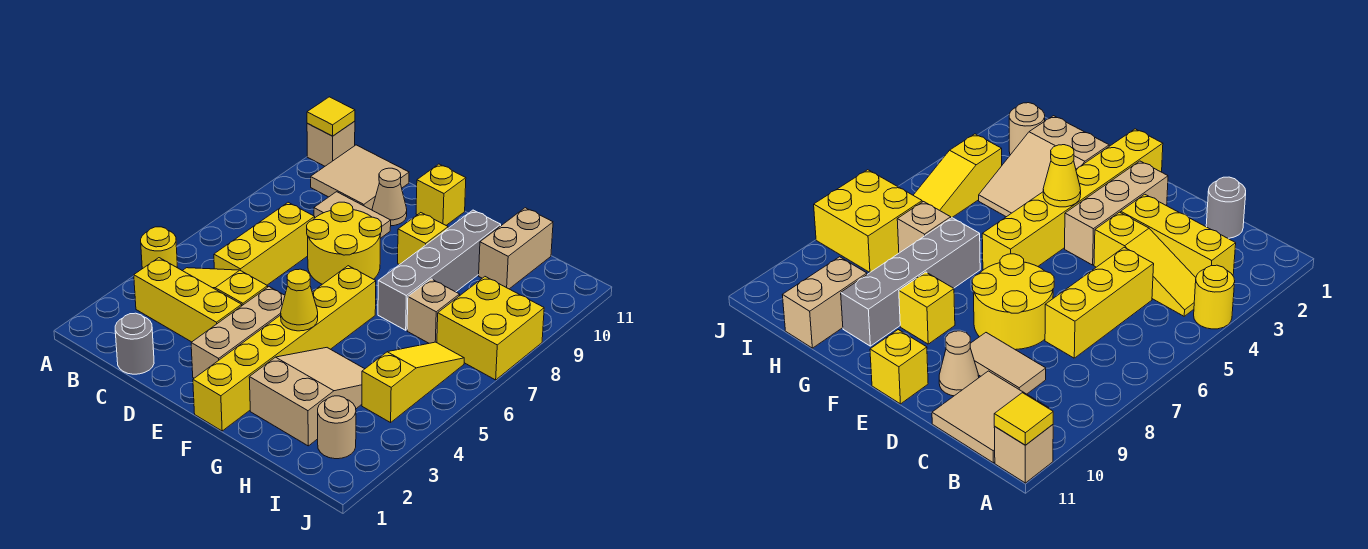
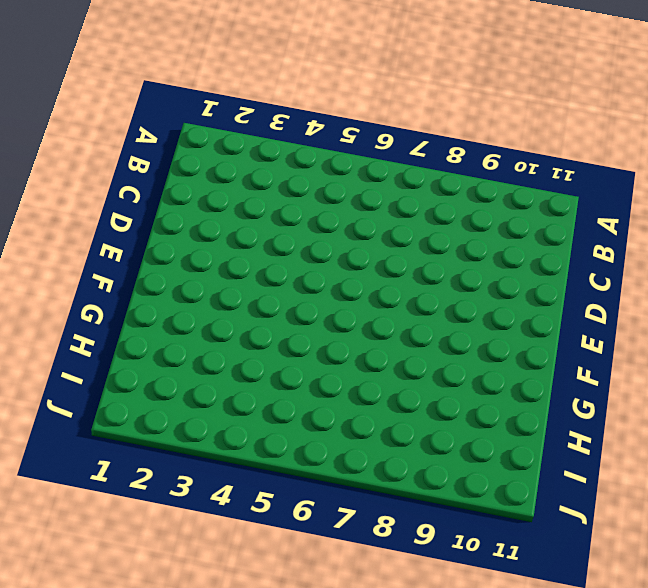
none -> yellow 1x1 round brick [141,227,178,269]
none -> tan 1x1 brick [307,121,355,166]
none -> yellow 1x3 brick [134,258,242,342]

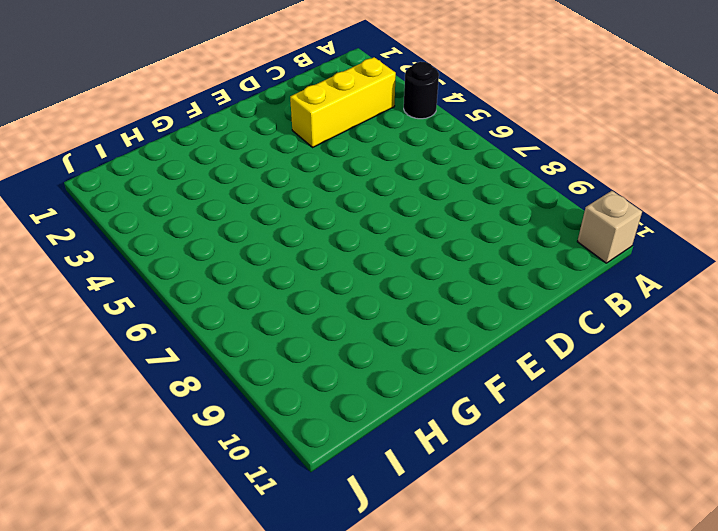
black 1x1 round brick [404,62,439,119] -> yellow 1x1 round brick [141,227,178,269]
none -> yellow 1x3 slope [183,268,268,305]
none -> tan 2x2 tile [311,145,409,210]
none -> grey 1x1 round brick [115,313,154,374]

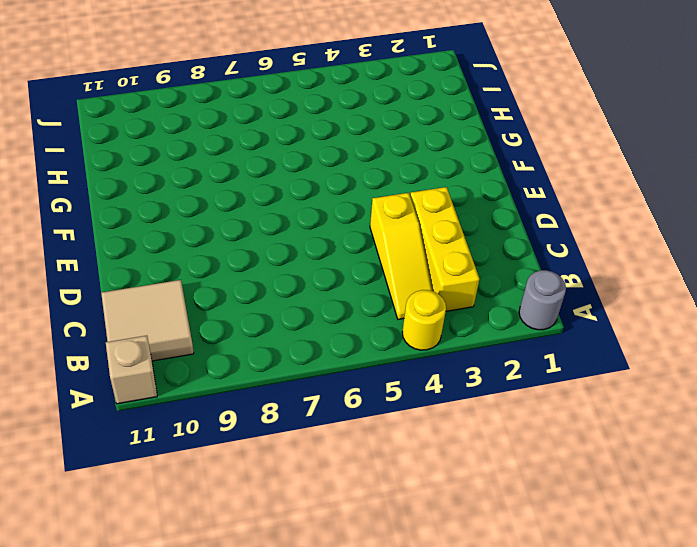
grey 1x1 round brick [519,270,566,330] -> grey 1x1 round brick moved to [115,313,154,374]
none -> yellow 1x3 brick [214,202,315,285]
none -> tan 1x2 tile [314,192,391,238]
none -> yellow 2x2 round brick [307,202,382,284]

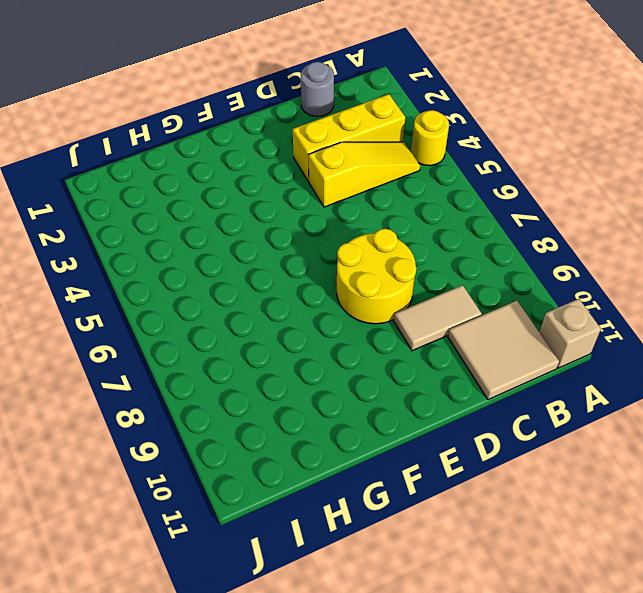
none -> yellow 1x3 brick [214,202,315,285]
none -> tan 1x1 cone [372,168,407,226]
none -> tan 1x3 brick [191,287,285,378]

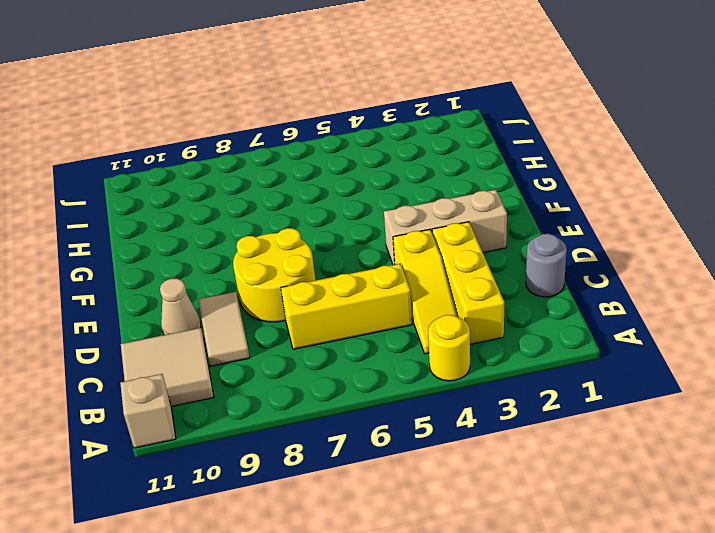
none -> yellow 1x1 brick [416,164,466,225]
none -> yellow 1x6 brick [193,266,376,431]
none -> yellow 1x1 brick [398,213,448,265]

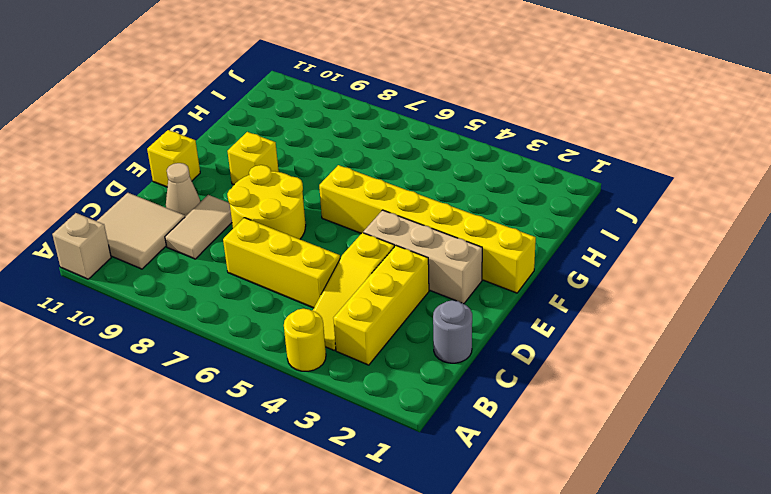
none -> tan 2x3 slope [249,348,364,446]
none -> grey 1x4 brick [378,210,501,330]
none -> tan 1x1 brick [407,279,460,343]

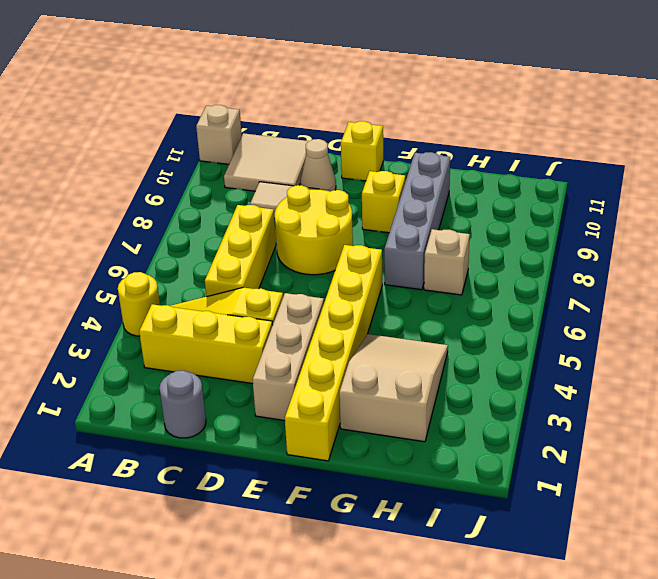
none -> tan 1x2 brick [479,208,553,289]
none -> tan 1x1 round brick [318,396,356,459]
none -> yellow 1x3 slope [362,342,464,423]

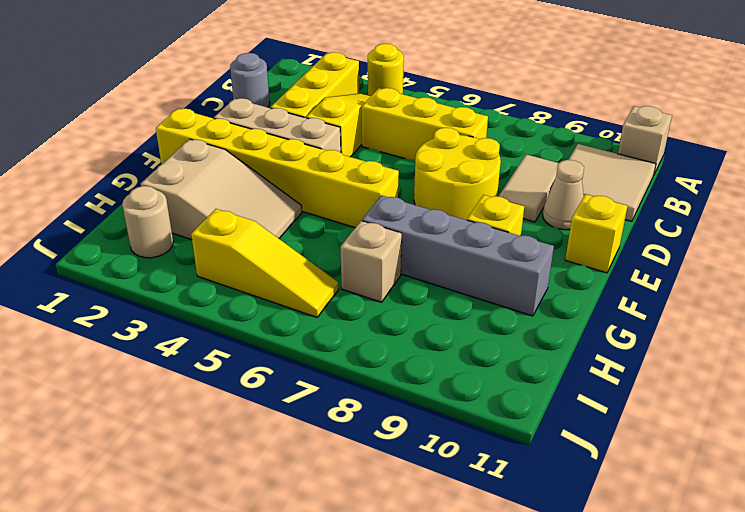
none -> tan 1x2 brick [479,208,553,289]
none -> yellow 2x2 brick [437,277,544,380]
none -> yellow 1x1 tile [307,97,355,136]

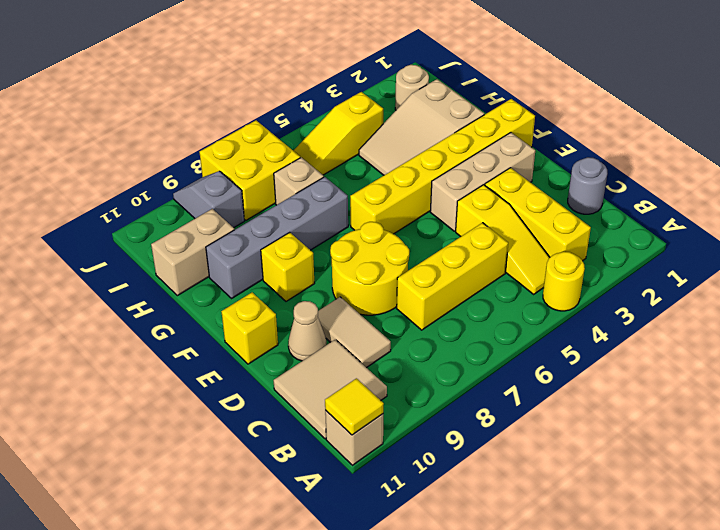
grey 1x2 slope [173,171,244,228] -> none
none -> yellow 1x1 cone [281,269,318,331]

